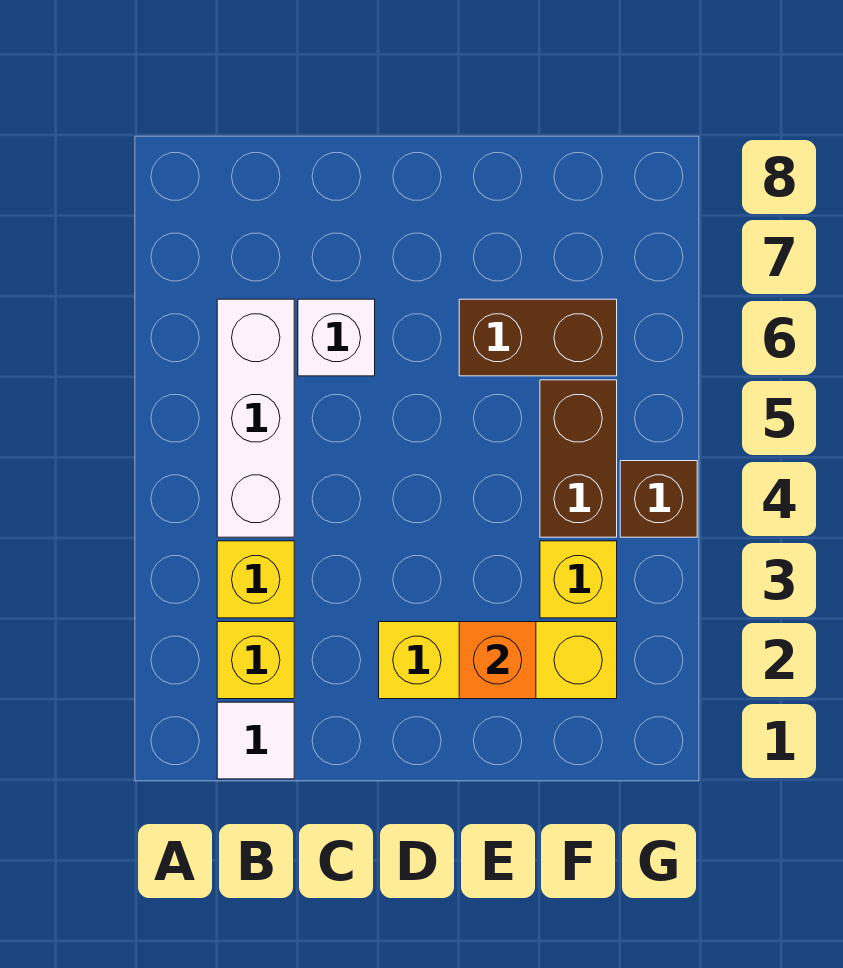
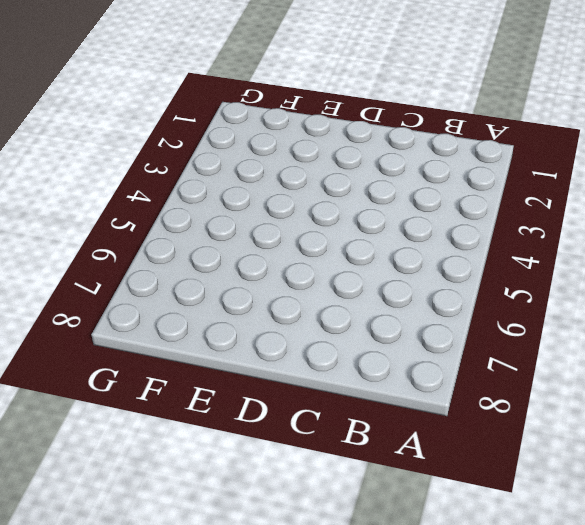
none -> white 1x1 tile [217,702,294,779]
none -> yellow 1x1 brick [217,622,294,699]

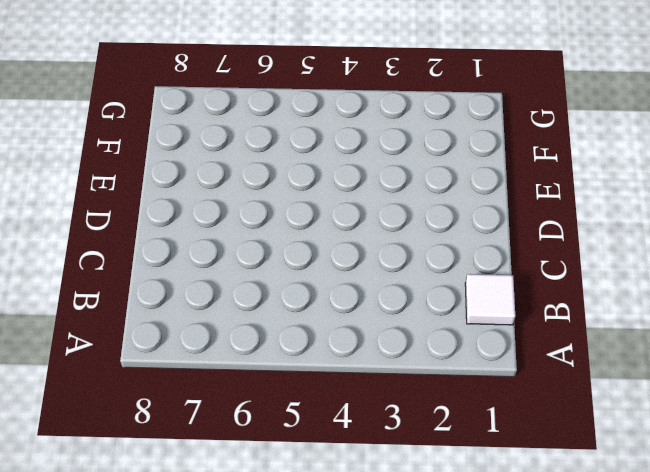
none -> yellow 1x1 brick [217,622,294,699]
none -> yellow 1x1 brick [217,541,294,618]

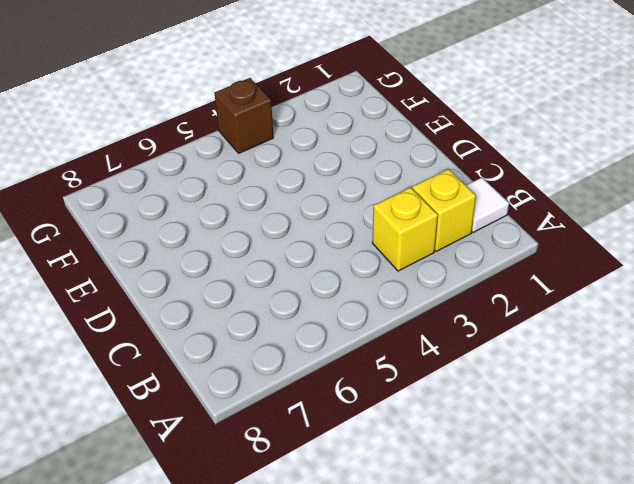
none -> white 1x3 brick [217,299,294,537]
none -> white 1x1 brick [298,299,375,376]

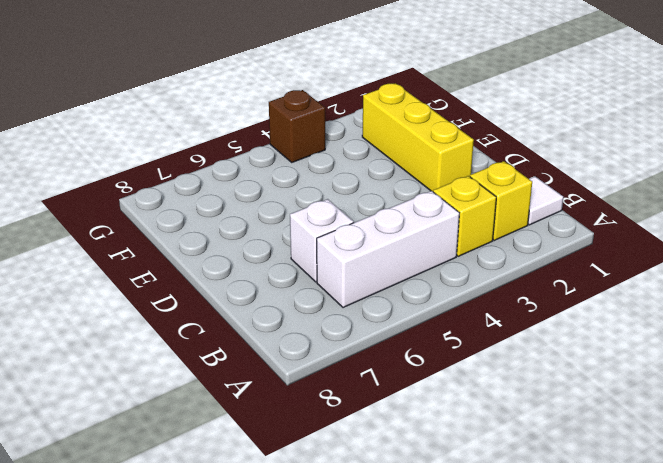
none -> brown 1x2 brick [459,299,617,376]
none -> yellow 1x1 brick [540,541,617,618]

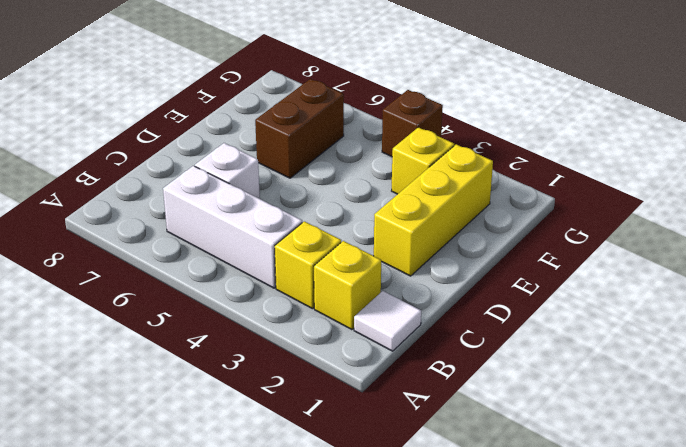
none -> brown 1x2 brick [540,380,617,537]
none -> orange 1x1 brick [459,622,536,699]

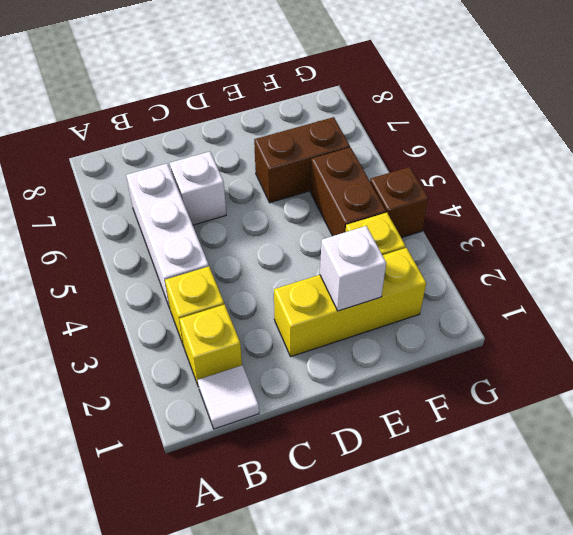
white 1x1 brick [320,226,386,311] -> orange 1x1 brick [459,622,536,699]

